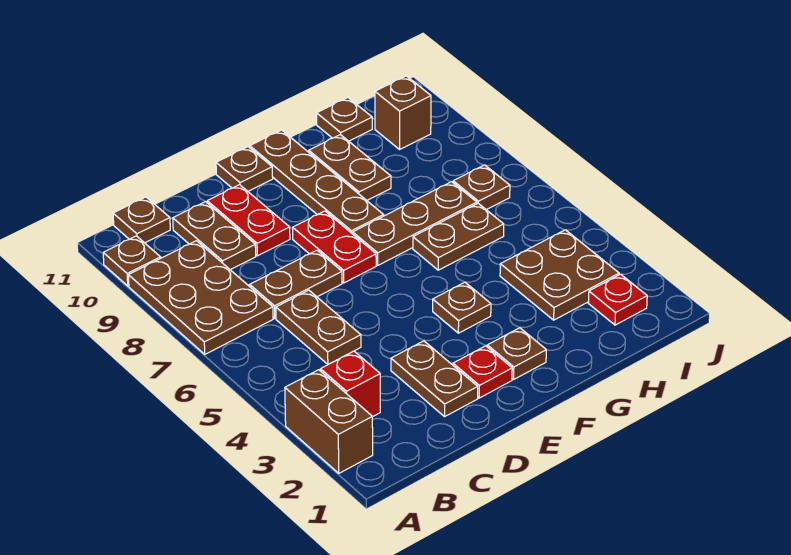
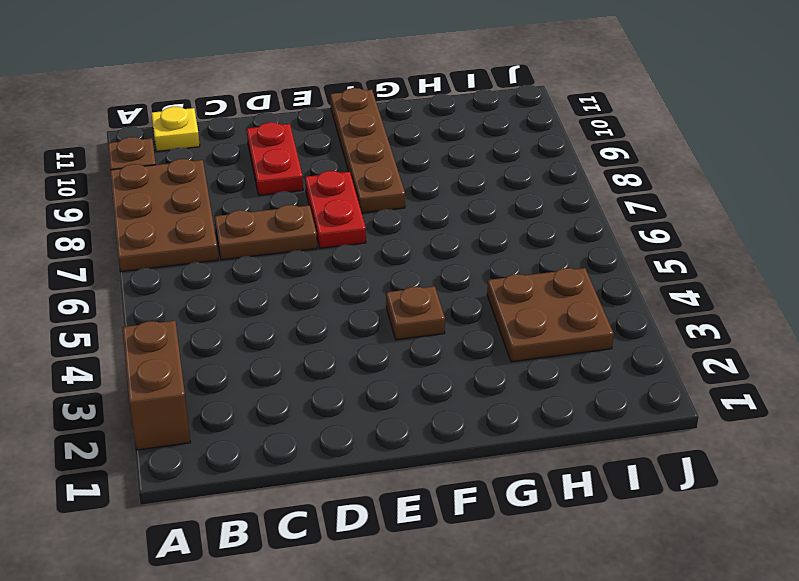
yellow 1x1 plate [151,107,200,151] -> brown 1x1 plate [113,197,170,243]
none -> red 1x1 brick [320,351,380,417]
none -> brown 1x2 plate [276,290,361,364]
none -> brown 1x2 plate [173,202,256,270]

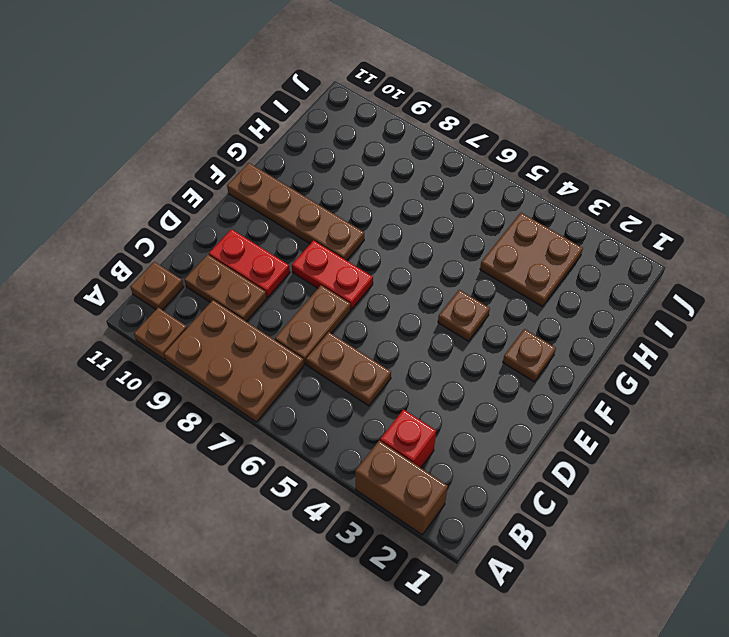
none -> brown 1x2 plate [391,341,478,417]
none -> red 1x1 plate [453,346,512,398]
none -> brown 1x1 plate [216,147,273,191]

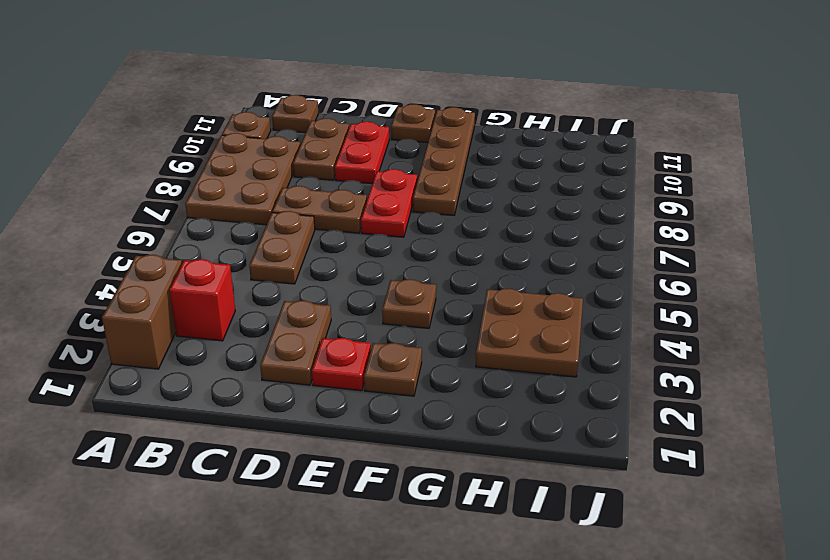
none -> brown 1x3 plate [353,182,477,265]
none -> brown 1x2 plate [413,203,504,270]
none -> brown 1x2 plate [309,135,391,200]

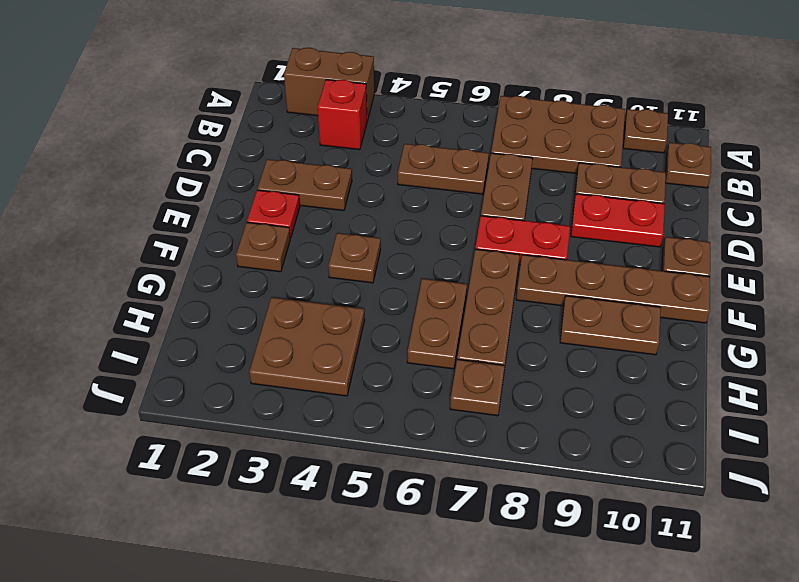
none -> brown 1x1 plate [317,98,372,141]
none -> red 1x1 plate [588,274,647,325]
none -> brown 1x1 brick [375,76,431,149]

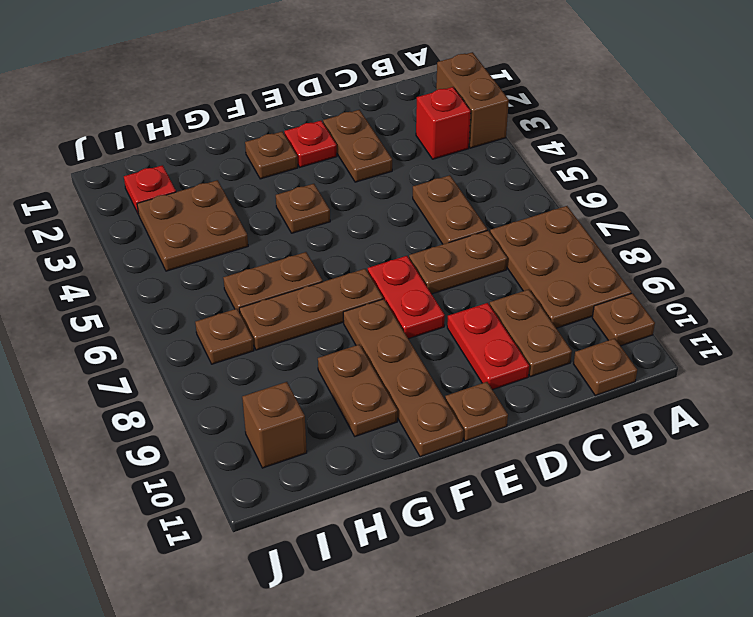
none -> brown 1x1 plate [317,98,372,141]

